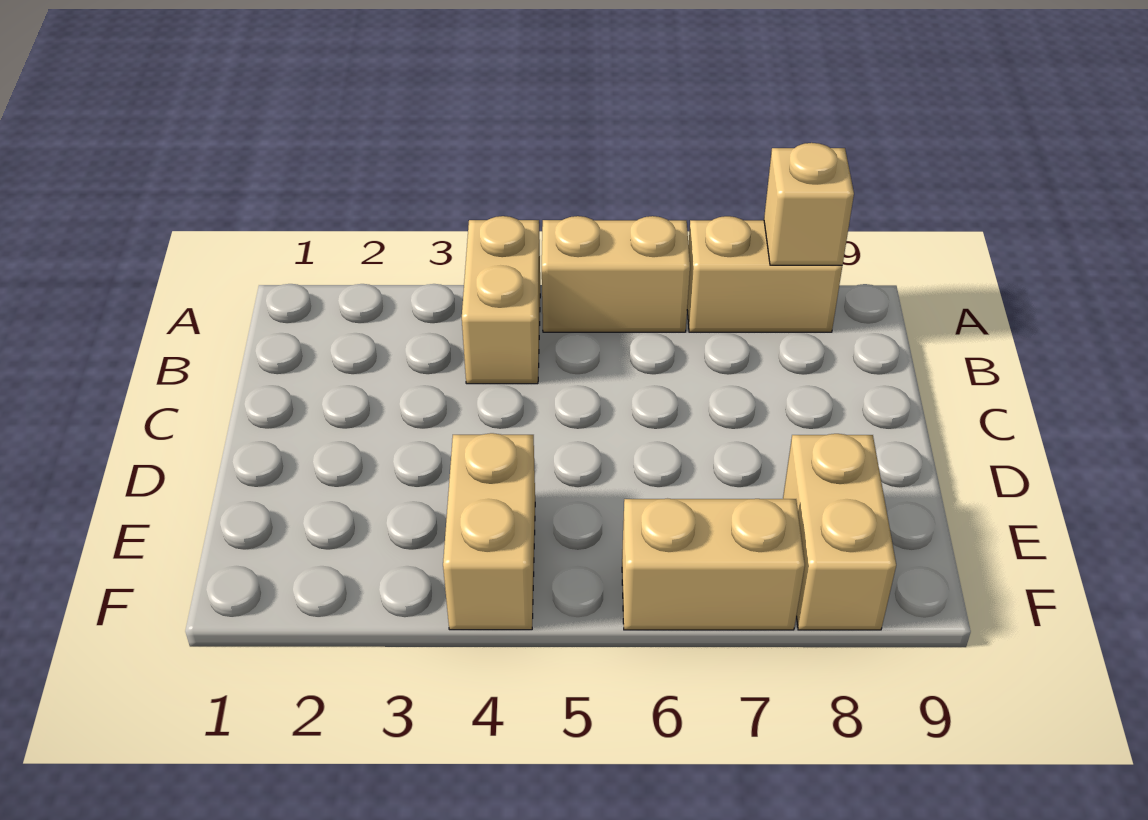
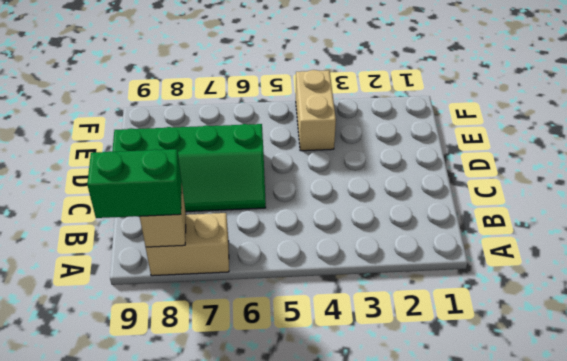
green 1x2 brick [87,149,182,218] -> none
green 2x4 slope [112,124,266,212] -> none
none -> tan 1x2 brick [462,216,540,384]
none -> tan 1x2 brick [542,216,690,332]

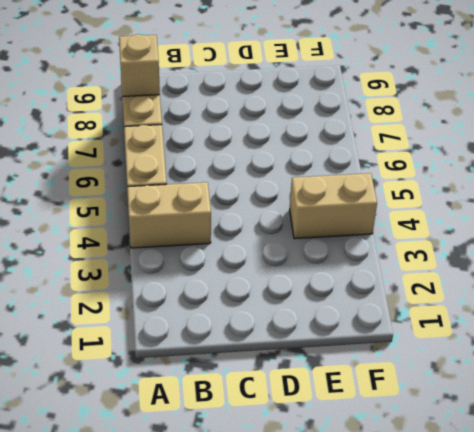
none -> tan 1x2 brick [783,434,896,630]
none -> tan 1x2 brick [622,499,805,630]

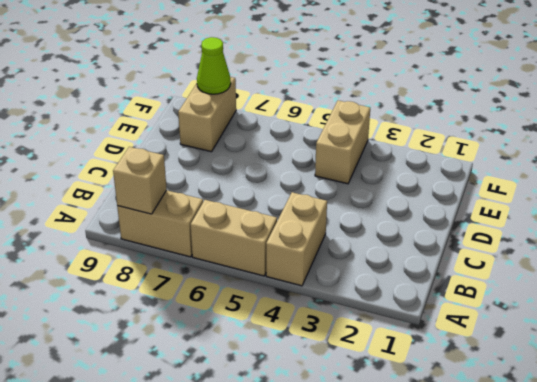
lime 1x1 cone [197,37,231,94] -> none
none -> tan 1x2 brick [622,499,805,630]

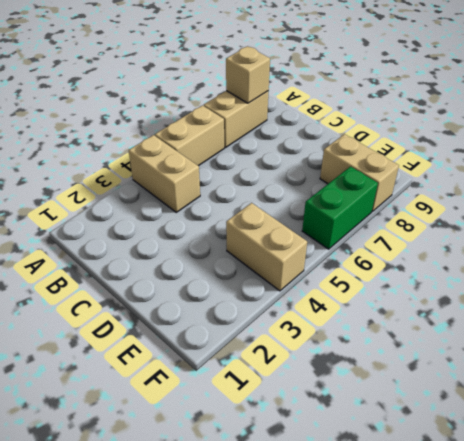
green 1x2 brick [302,167,378,249] -> tan 1x2 brick [622,499,805,630]

